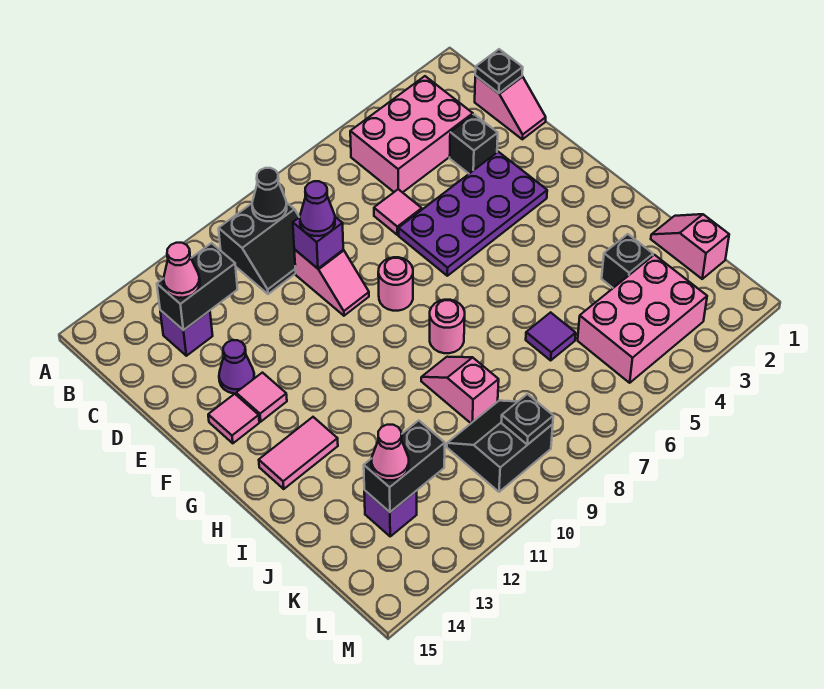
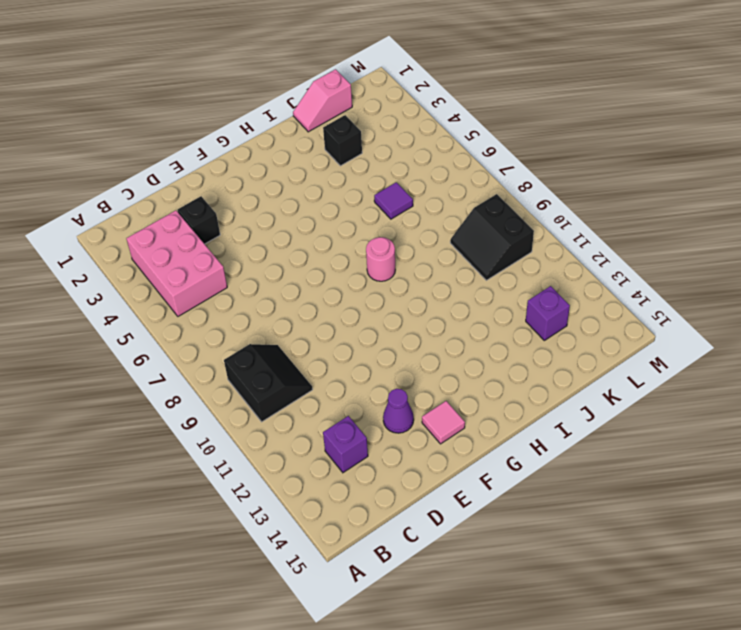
none -> pink 1x2 slope [475,76,546,139]
none -> pink 1x1 tile [374,189,422,235]
none -> pink 1x2 slope [294,249,369,316]
none -> purple 2x4 plate [399,152,547,276]

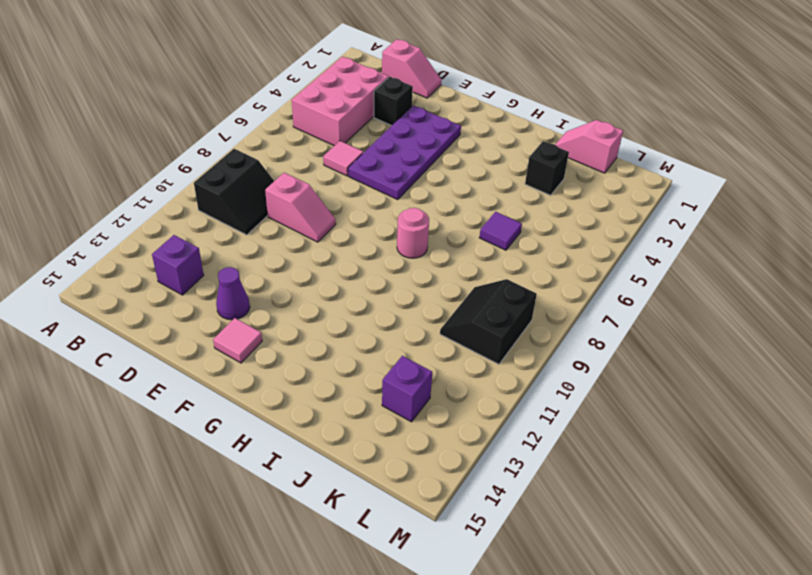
none -> pink 1x1 round brick [378,257,413,311]
none -> pink 1x1 tile [236,373,287,422]
none -> pink 1x2 tile [259,417,338,489]
none -> pink 1x2 slope [421,357,499,423]

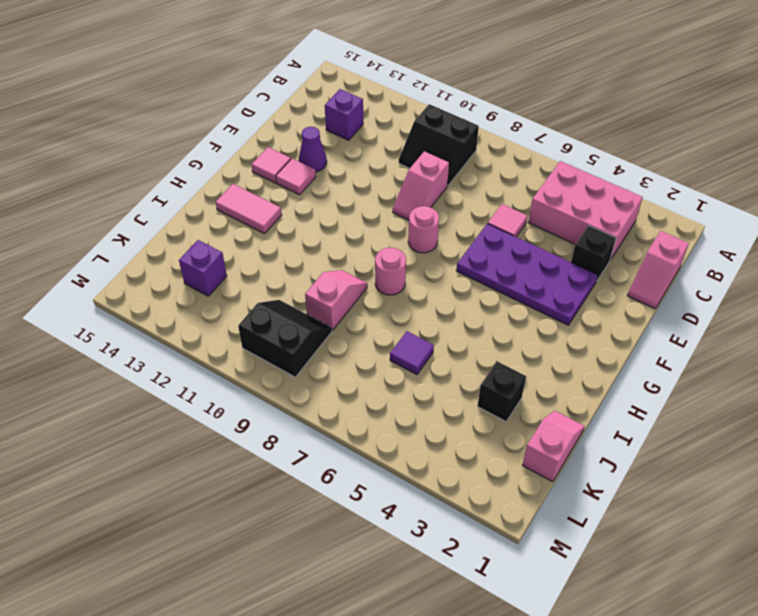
none -> pink 2x3 brick [578,255,707,383]
none -> black 1x1 cone [252,168,287,221]
none -> black 1x1 plate [475,49,523,93]
none -> black 1x2 brick [157,243,238,330]

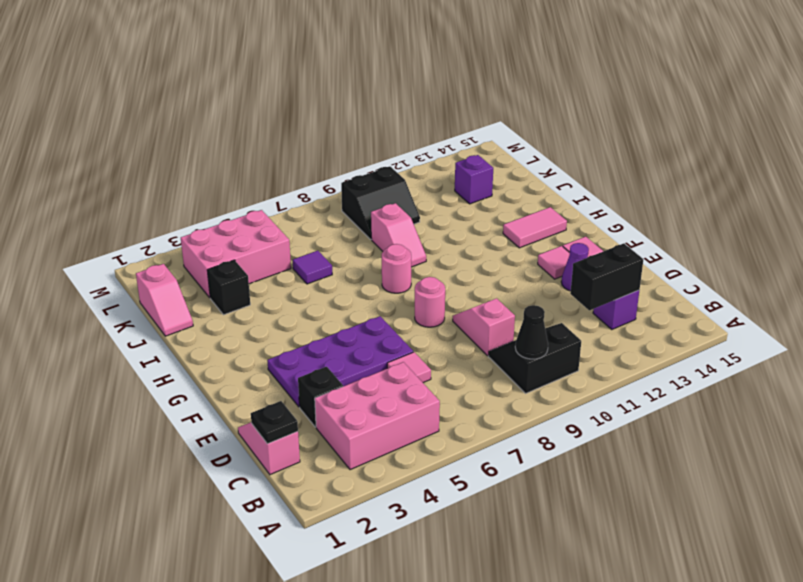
none -> purple 1x1 brick [293,217,343,268]
none -> black 1x2 brick [364,421,445,512]
none -> black 1x1 plate [501,394,553,445]
none -> pink 1x1 cone [164,243,200,298]

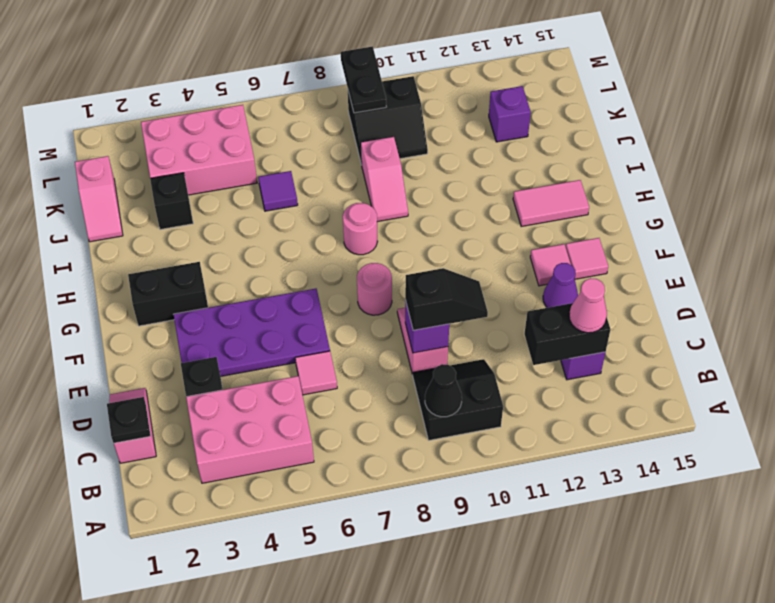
black 1x2 slope [405,268,488,330] -> purple 1x1 cone [300,181,335,236]
black 1x2 brick [128,262,208,326] -> black 1x2 brick moved to [364,421,445,512]
black 1x2 plate [341,47,386,113] -> black 1x1 plate [501,394,553,445]
none -> pink 1x1 cone [372,425,409,480]

